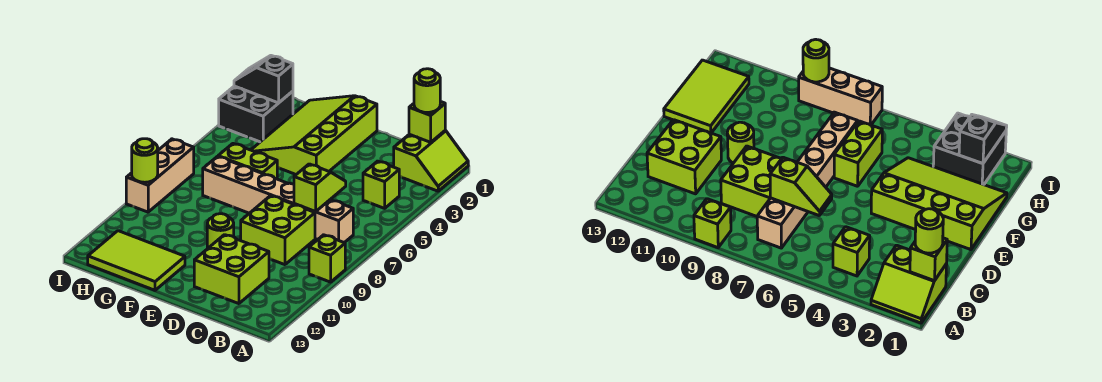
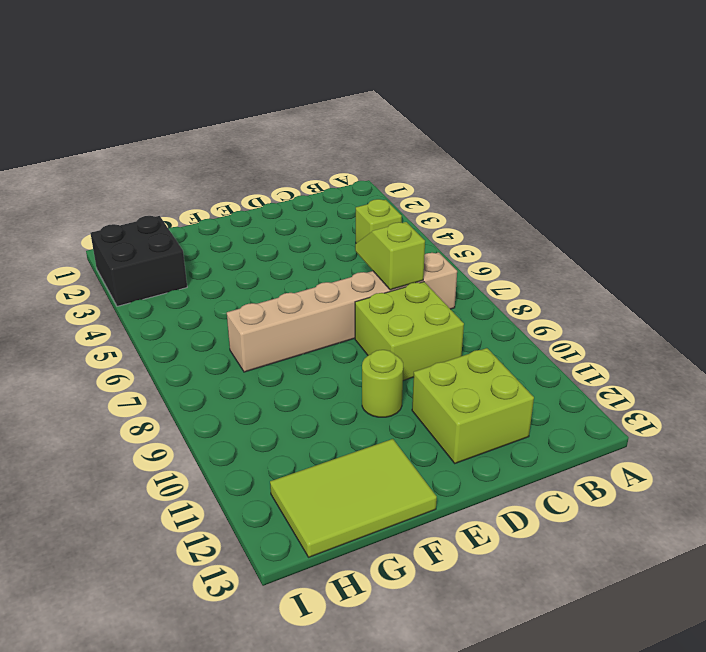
none -> lime 2x2 slope [394,130,468,191]
none -> lime 1x1 brick [309,235,345,282]
none -> lime 3x4 slope [251,96,377,174]

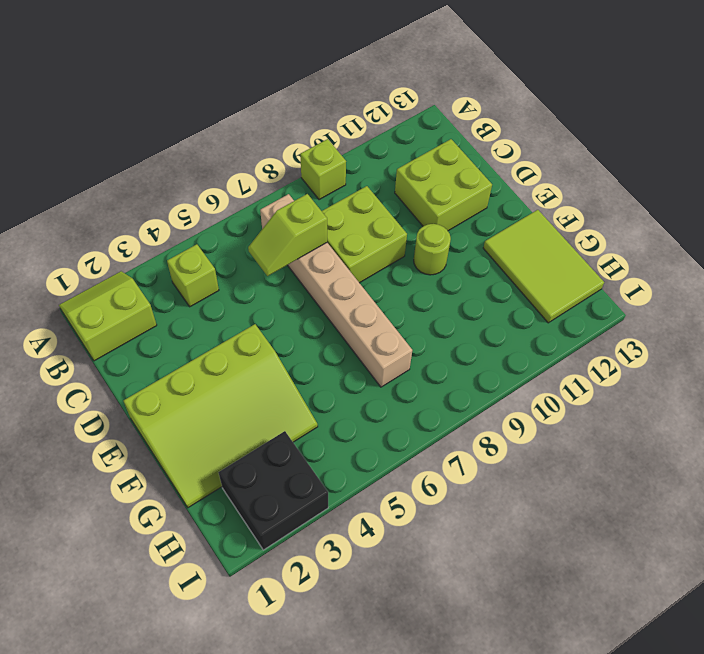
none -> lime 1x2 brick [218,144,277,179]
none -> tan 1x3 brick [126,139,194,212]
none -> lime 1x1 brick [409,101,445,142]

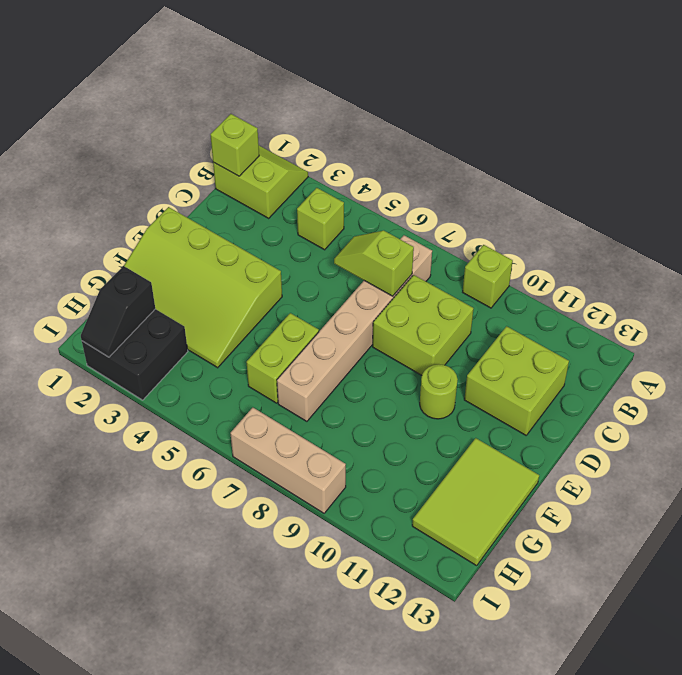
none -> lime 1x1 round brick [132,139,158,182]
none -> lime 1x1 round brick [414,69,440,112]

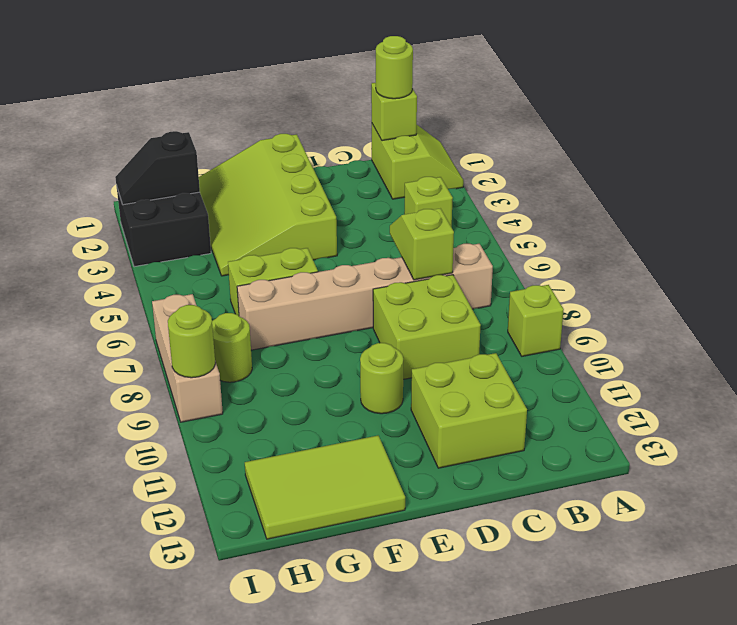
lime 1x1 round brick [212,313,252,382] -> none

